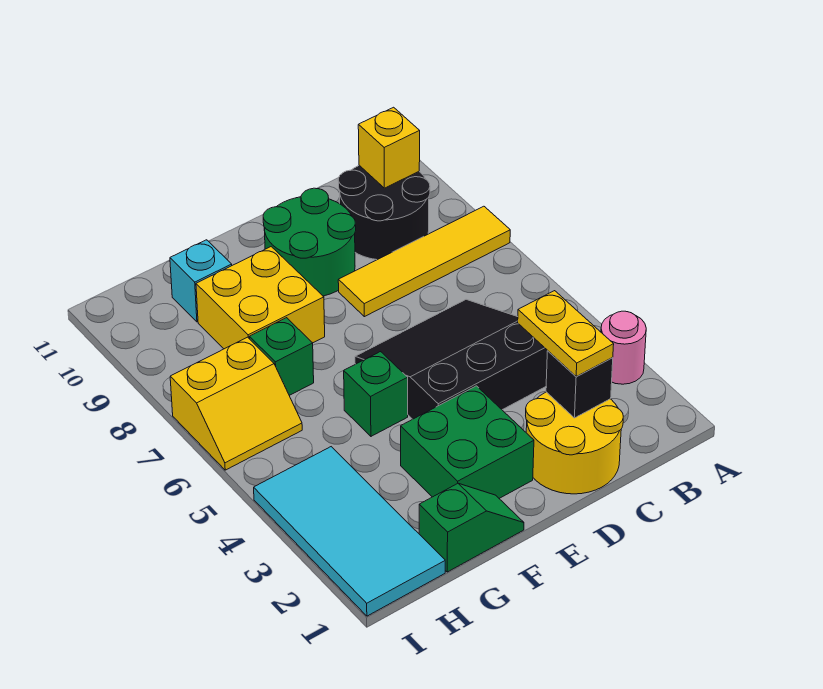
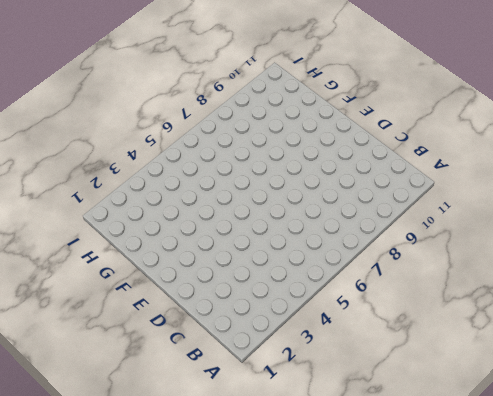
none -> pink 1x1 round brick [601,311,646,384]
none -> yellow 1x4 tile [338,206,510,317]
none -> black 2x2 round brick [338,165,430,260]

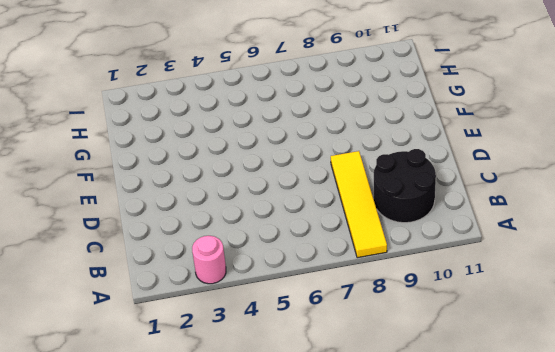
none -> yellow 2x2 round brick [526,392,623,494]
none -> black 3x3 slope [355,299,548,419]
none -> green 2x2 round brick [263,188,356,296]

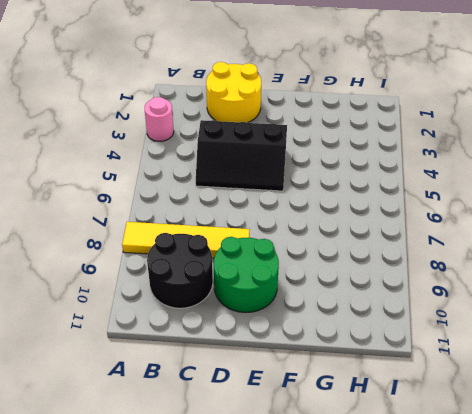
black 2x3 slope [196,120,287,191] -> black 3x3 slope [355,299,548,419]
none -> green 2x2 brick [401,386,534,498]
none -> green 1x2 slope [419,484,524,572]
none -> green 1x1 brick [344,352,408,436]

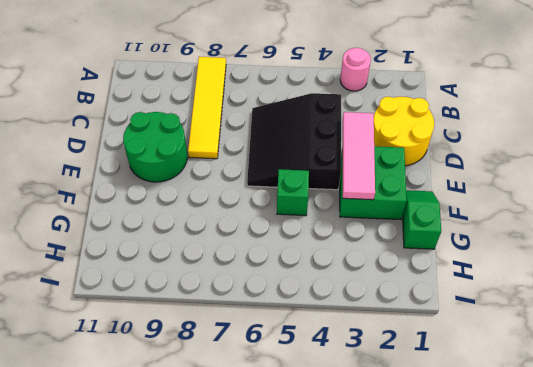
pink 1x3 tile [343,112,375,200] -> none
none -> black 2x2 round brick [338,165,430,260]
none -> yellow 2x2 brick [196,247,325,349]
none -> green 1x1 brick [250,318,314,395]

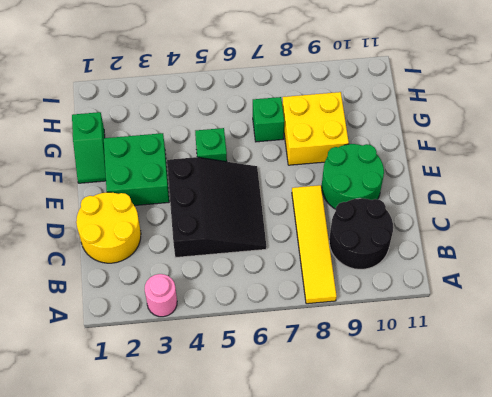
none -> cyan 1x1 brick [170,240,232,322]
none -> cyan 2x4 tile [254,447,445,616]
none -> yellow 2x2 slope [170,337,302,470]

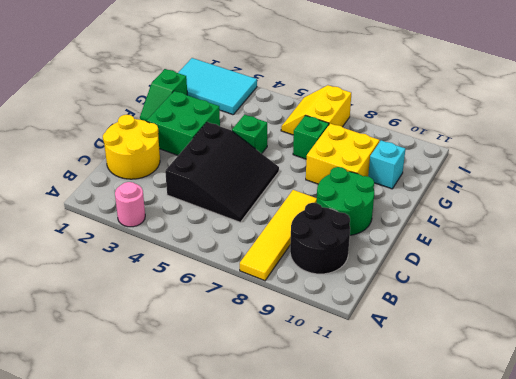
cyan 2x3 tile [178,58,257,115] -> cyan 2x4 tile [254,447,445,616]
none -> yellow 1x1 brick [358,107,420,188]
none -> black 1x1 brick [546,351,613,418]
none -> yellow 1x2 plate [518,291,614,376]

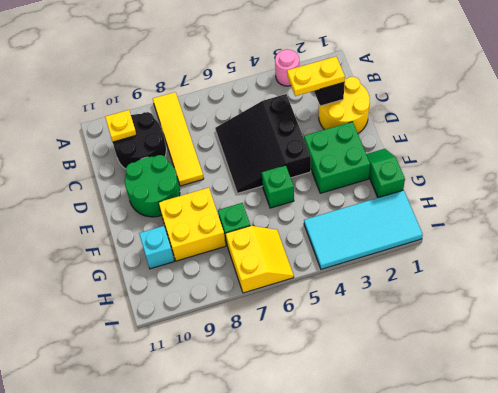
yellow 1x1 plate [105,110,136,142] -> yellow 1x1 brick [358,107,420,188]

